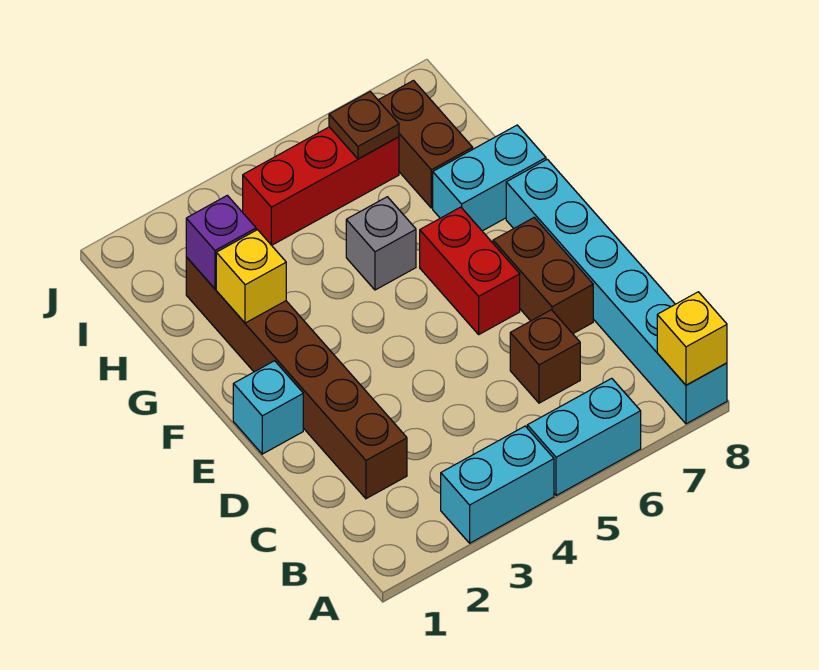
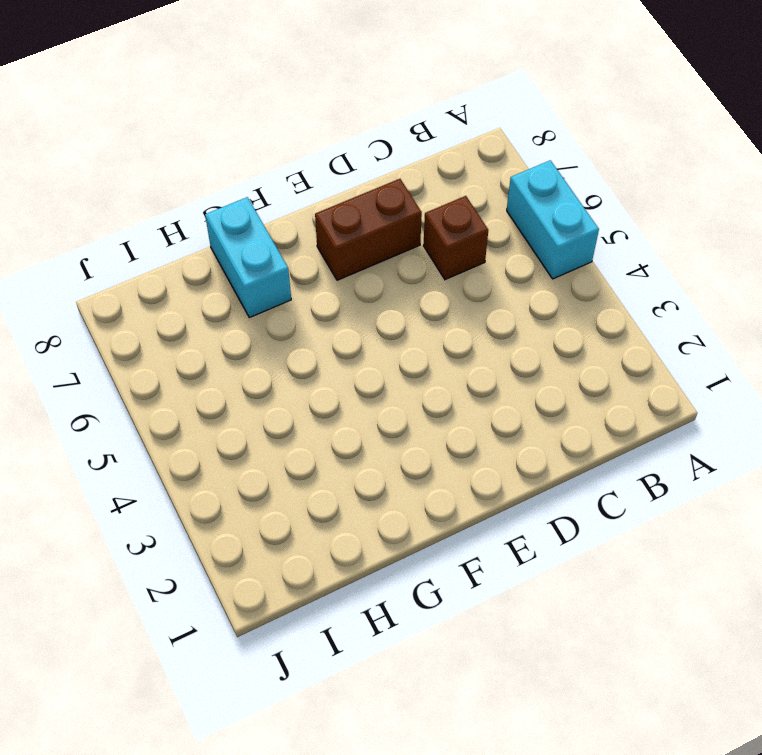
none -> cyan 1x2 brick [441,426,554,543]
none -> cyan 1x6 brick [506,159,727,424]
none -> brown 1x6 brick [186,257,407,499]

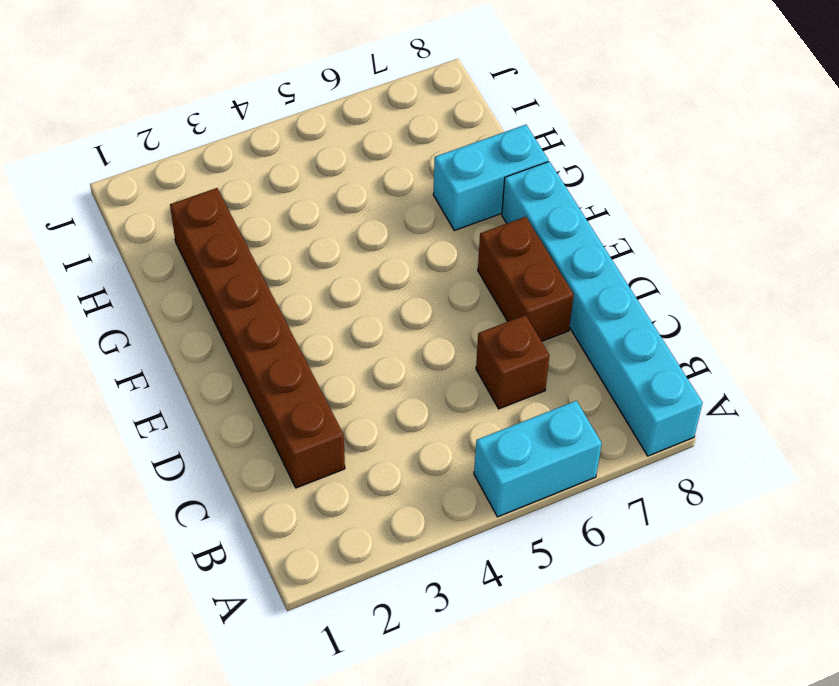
none -> cyan 1x2 brick [441,426,554,543]
none -> cyan 1x1 brick [233,361,303,454]
none -> red 1x2 brick [420,207,520,334]

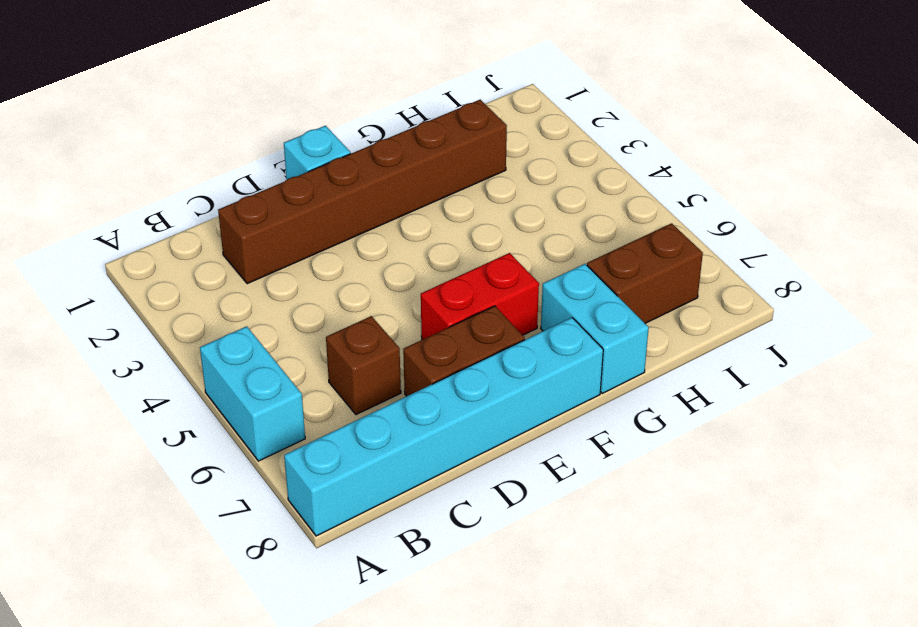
none -> cyan 1x2 brick [441,426,554,543]
none -> grey 1x1 brick [346,197,416,290]
none -> red 1x3 brick [243,127,399,245]

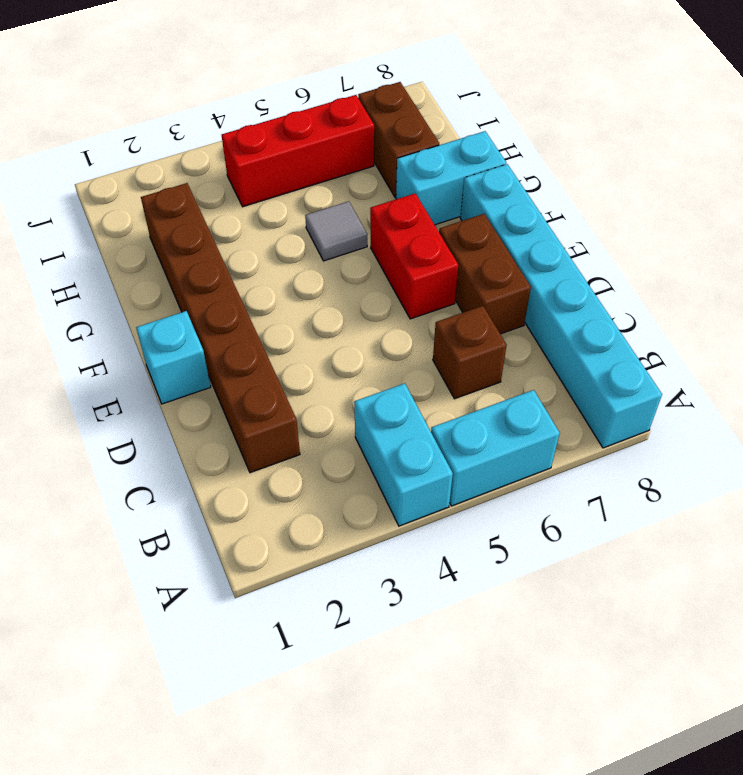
cyan 1x2 brick [354,383,453,526] -> cyan 1x2 brick turned to [441,426,554,543]
grey 1x1 tile [305,201,367,261] -> grey 1x1 brick [346,197,416,290]
none -> yellow 1x1 brick [657,292,727,385]
none -> yellow 1x1 brick [216,230,286,323]
none -> purple 1x1 brick [186,195,256,289]

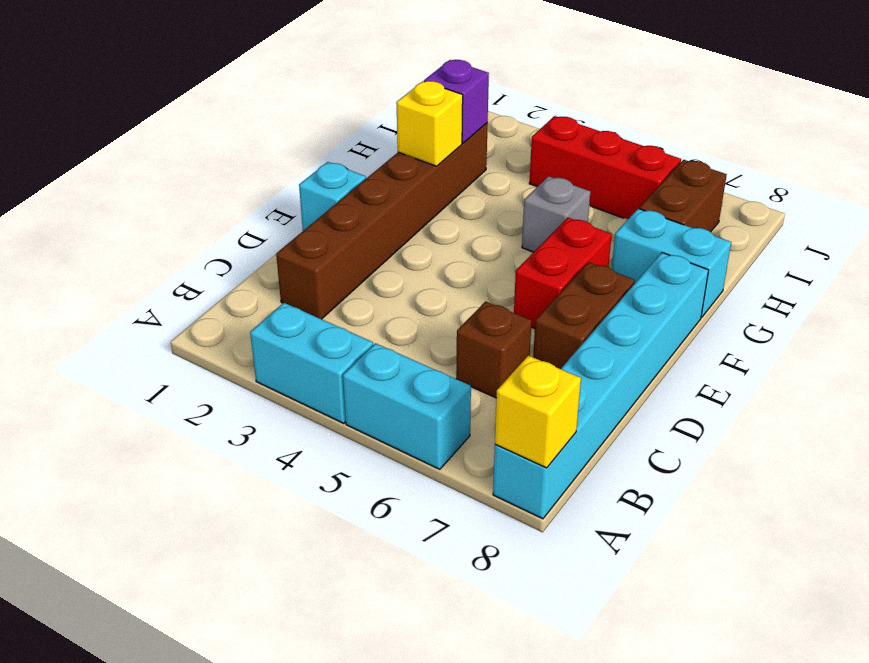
none -> brown 1x1 plate [329,92,399,159]

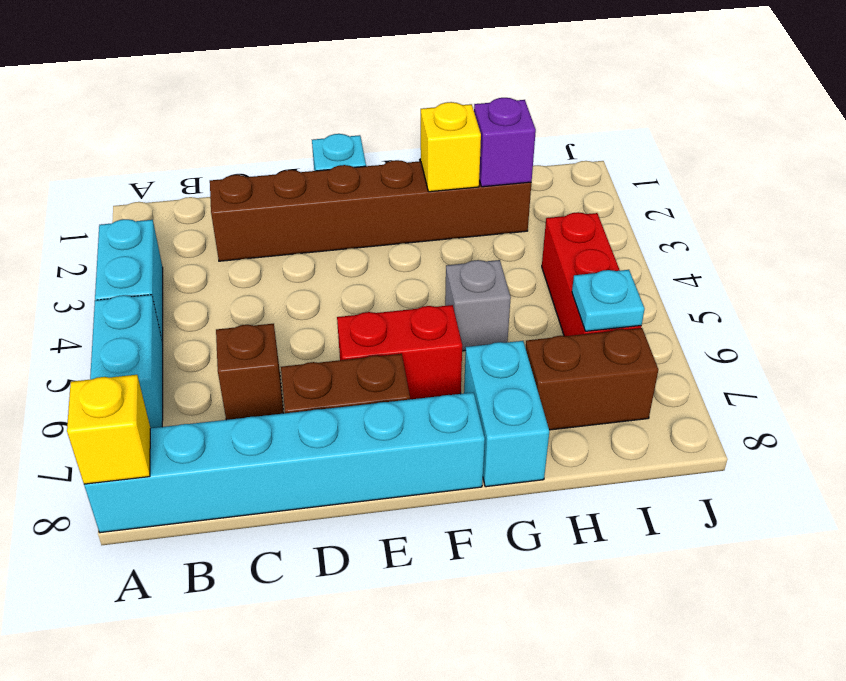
cyan 1x1 plate [572,270,644,331] -> brown 1x1 plate [329,92,399,159]

